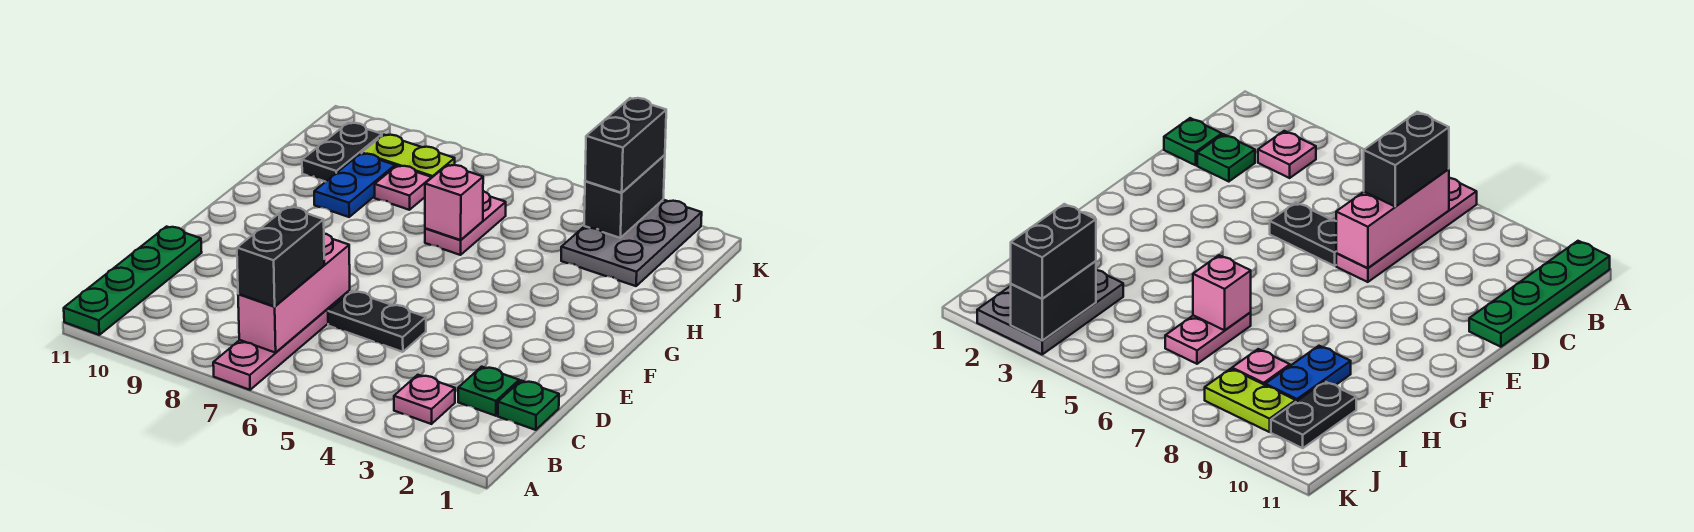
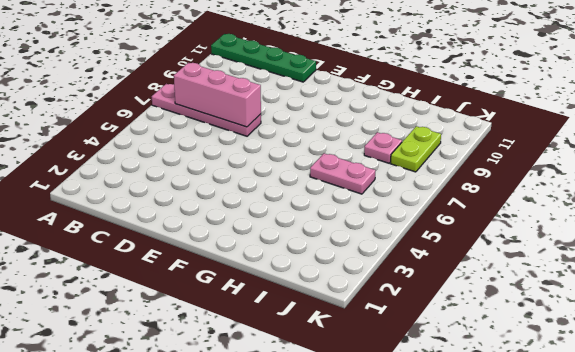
none -> pink 1x1 plate [394,375,455,424]
none -> green 1x1 plate [498,381,559,430]
none -> green 1x1 plate [458,367,519,416]

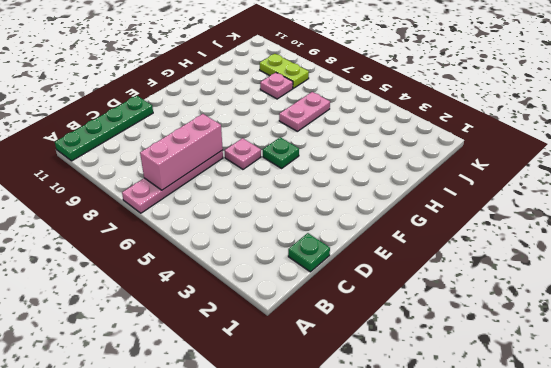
pink 1x1 plate [225,138,261,169] -> pink 1x1 plate moved to [394,375,455,424]
green 1x1 plate [263,137,299,168] -> green 1x1 plate moved to [458,367,519,416]
none -> black 1x2 plate [328,291,426,352]
none -> blue 1x2 plate [314,154,395,217]
none -> grey 2x3 plate [561,200,702,286]

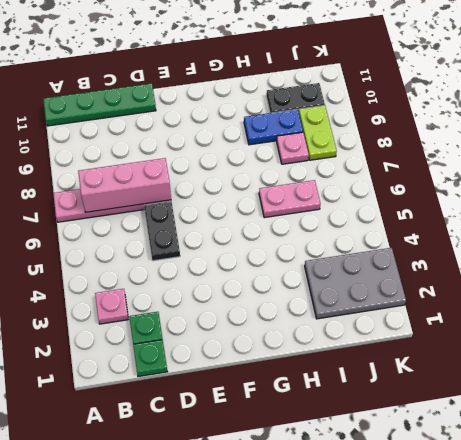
none -> pink 1x1 brick [425,165,483,240]
none -> black 1x2 brick [584,155,665,238]
none -> black 1x2 brick [237,207,324,307]

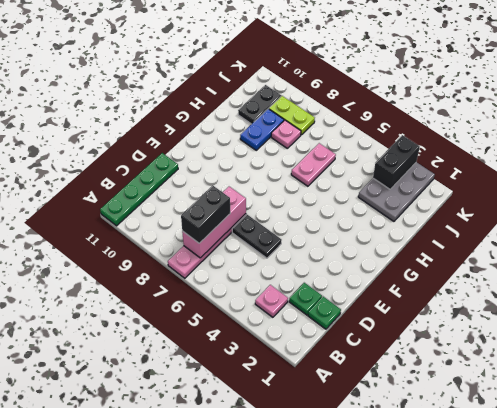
none -> pink 1x1 brick [425,165,483,240]
none -> black 1x2 brick [585,98,666,193]

